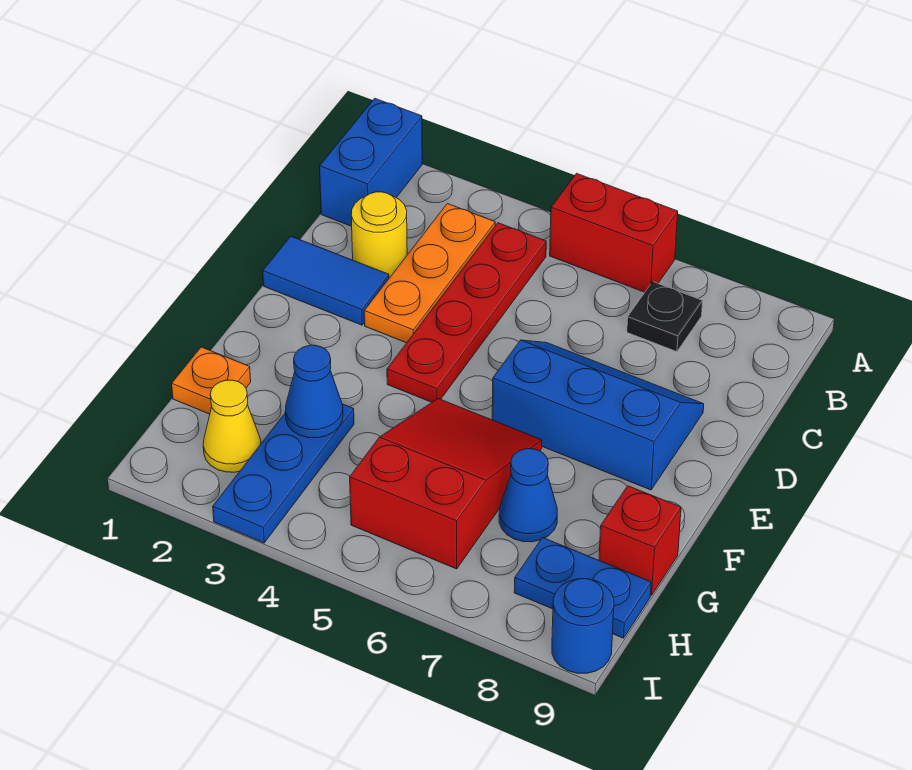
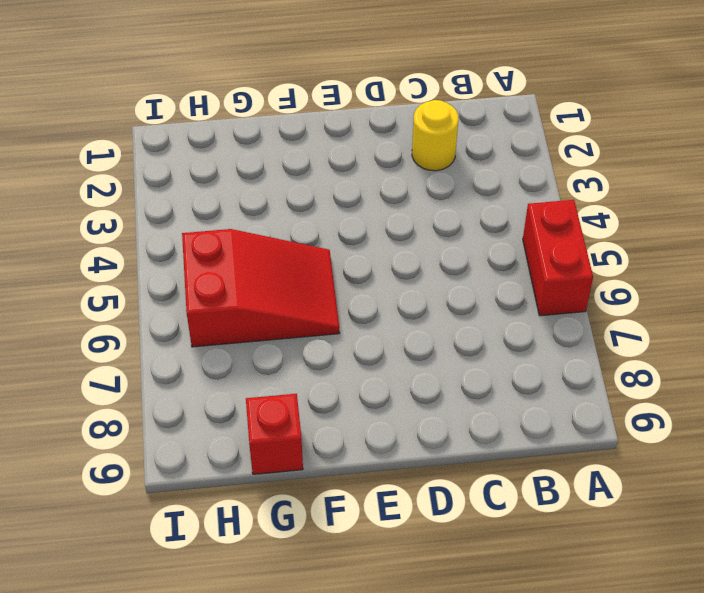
none -> blue 1x2 brick [319,98,422,226]
none -> orange 1x3 plate [364,204,495,343]
none -> red 1x4 plate [387,223,546,402]

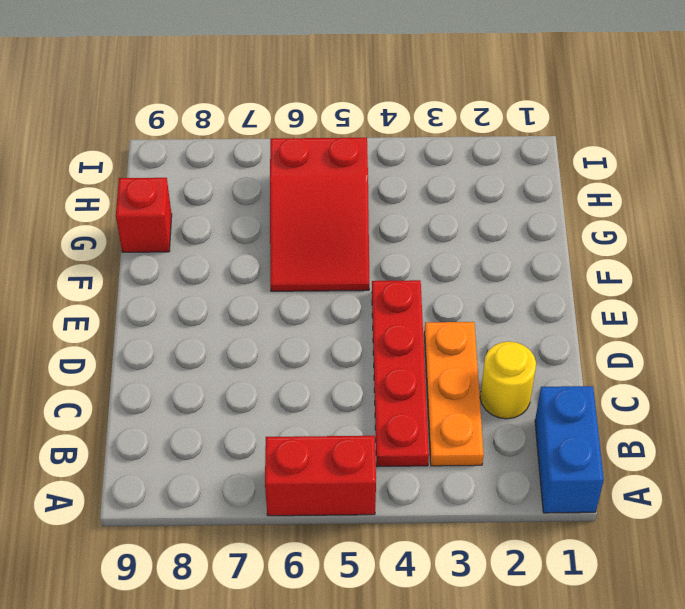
none -> black 1x1 plate [627,282,703,352]
none -> blue 1x2 tile [263,236,389,325]
none -> blue 2x3 slope [492,340,704,490]

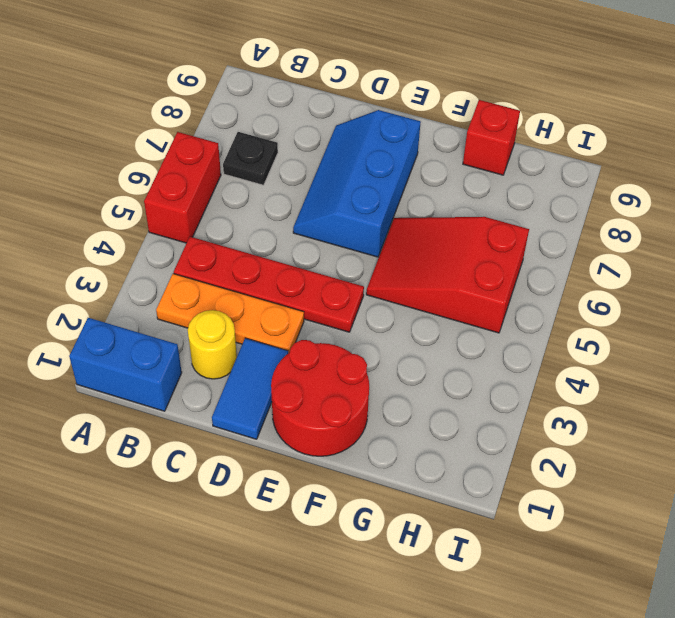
red 2x2 round brick [271,340,369,456] -> none
none -> orange 1x1 plate [172,347,251,414]
none -> blue 1x3 plate [213,404,354,543]
none -> blue 1x1 cone [499,449,557,542]

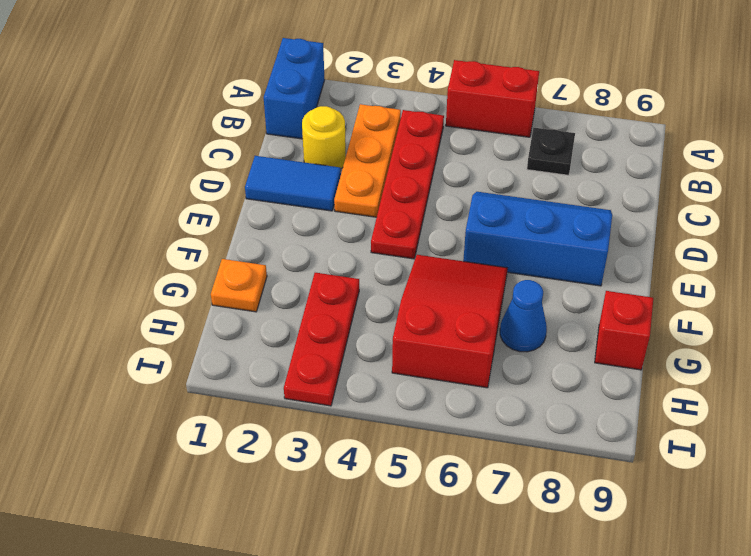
red 1x3 plate [284,273,359,406] -> blue 1x3 plate [213,404,354,543]
none -> yellow 1x1 cone [203,380,261,472]
none -> blue 1x2 plate [514,538,651,638]
none -> blue 1x1 round brick [552,579,614,673]

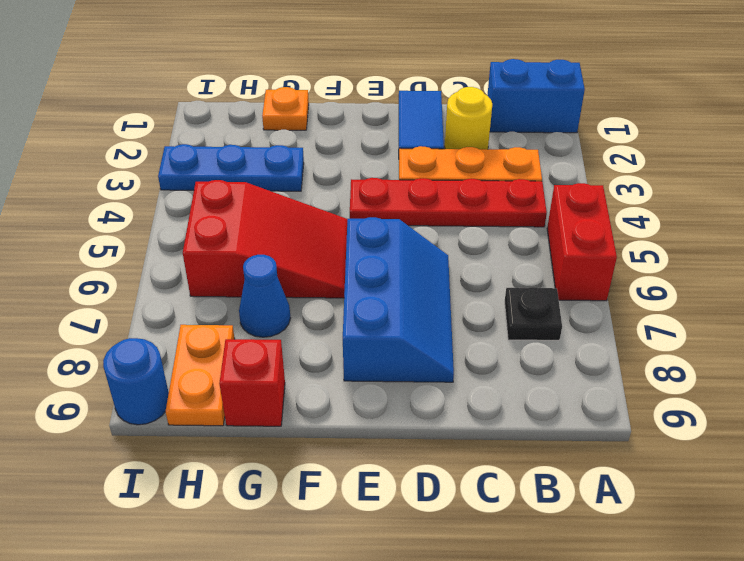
orange 1x2 plate [166,325,235,426] -> blue 1x2 plate [514,538,651,638]
none -> yellow 1x1 cone [203,380,261,472]
none -> blue 1x1 cone [285,345,343,438]

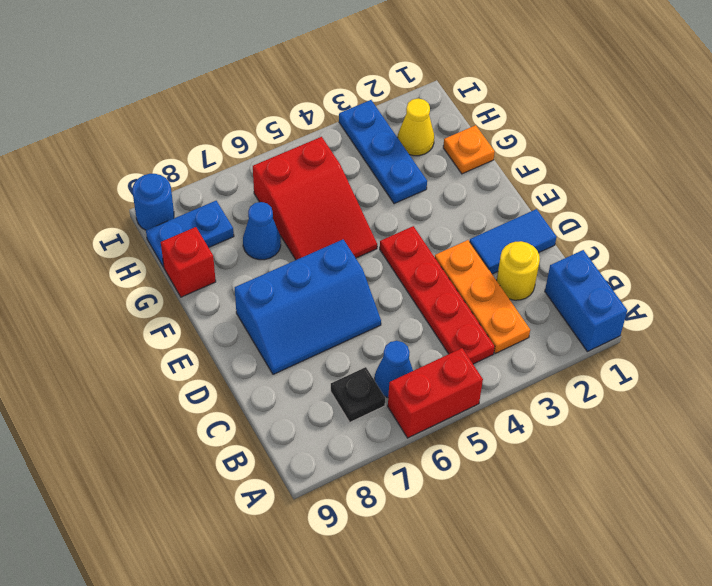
blue 1x1 cone [375,341,413,397] -> blue 1x1 cone moved to [285,345,343,438]

